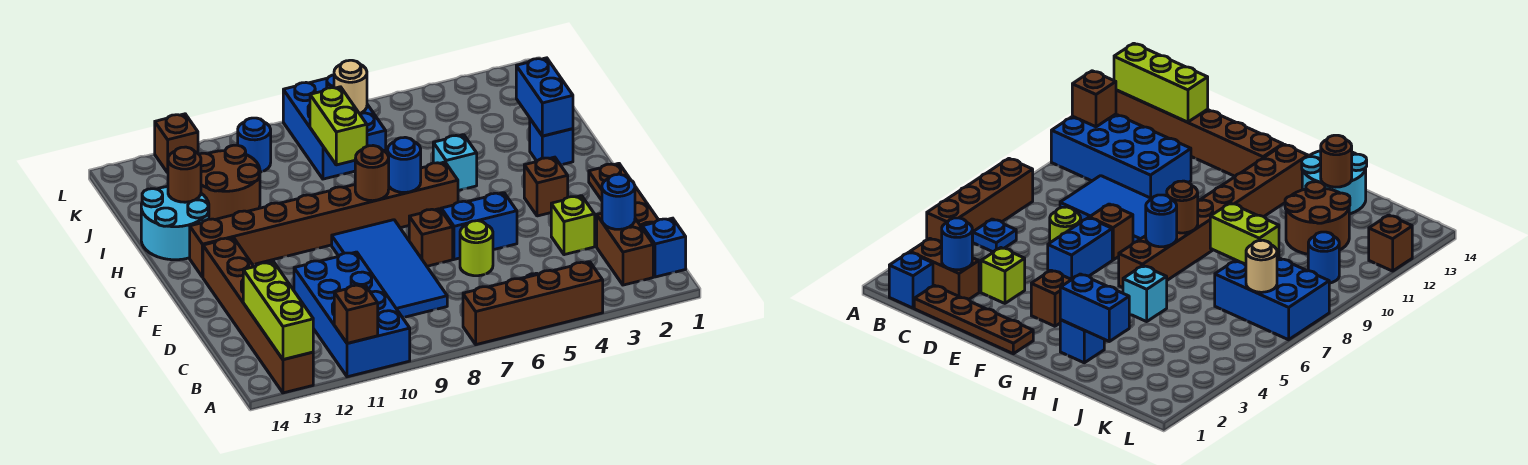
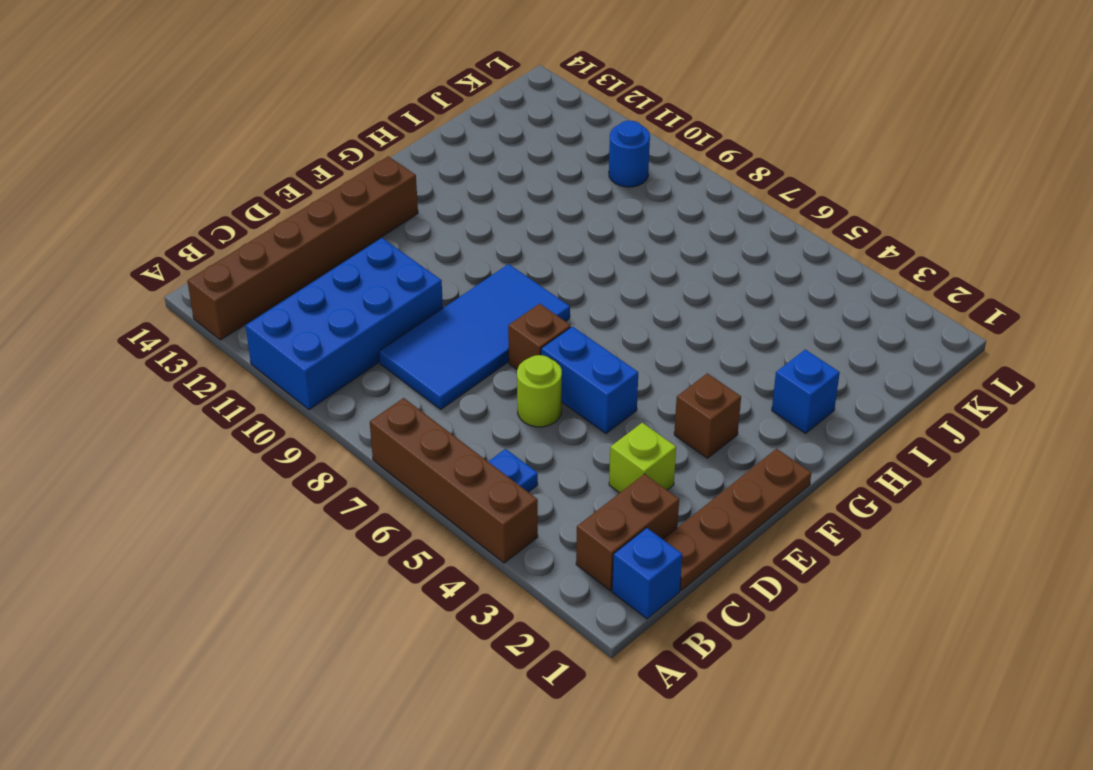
none -> brown 1x8 brick [190,162,458,277]
none -> cyan 1x1 brick [433,135,477,191]
none -> cyan 2x2 round brick [141,186,209,260]
none -> brown 2x2 round brick [199,145,260,220]

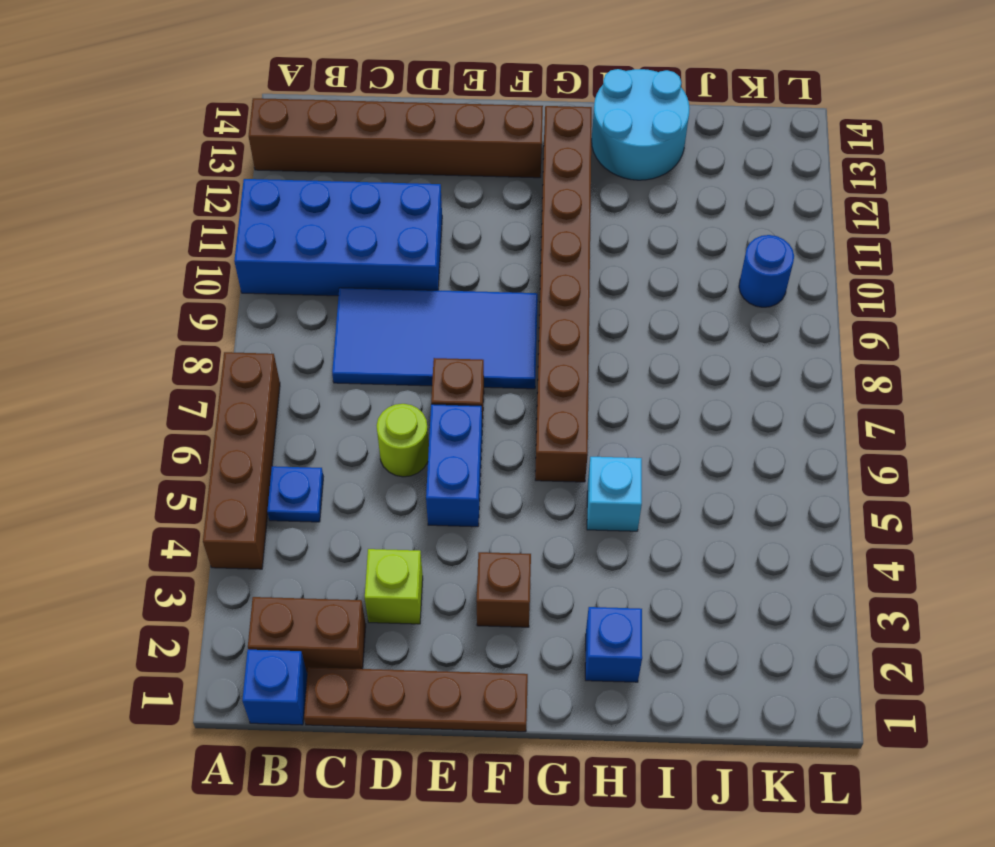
none -> brown 2x2 round brick [199,145,260,220]
none -> blue 2x3 brick [283,75,386,179]
none -> brown 1x1 brick [155,114,198,172]
none -> brown 1x1 brick [334,284,378,343]

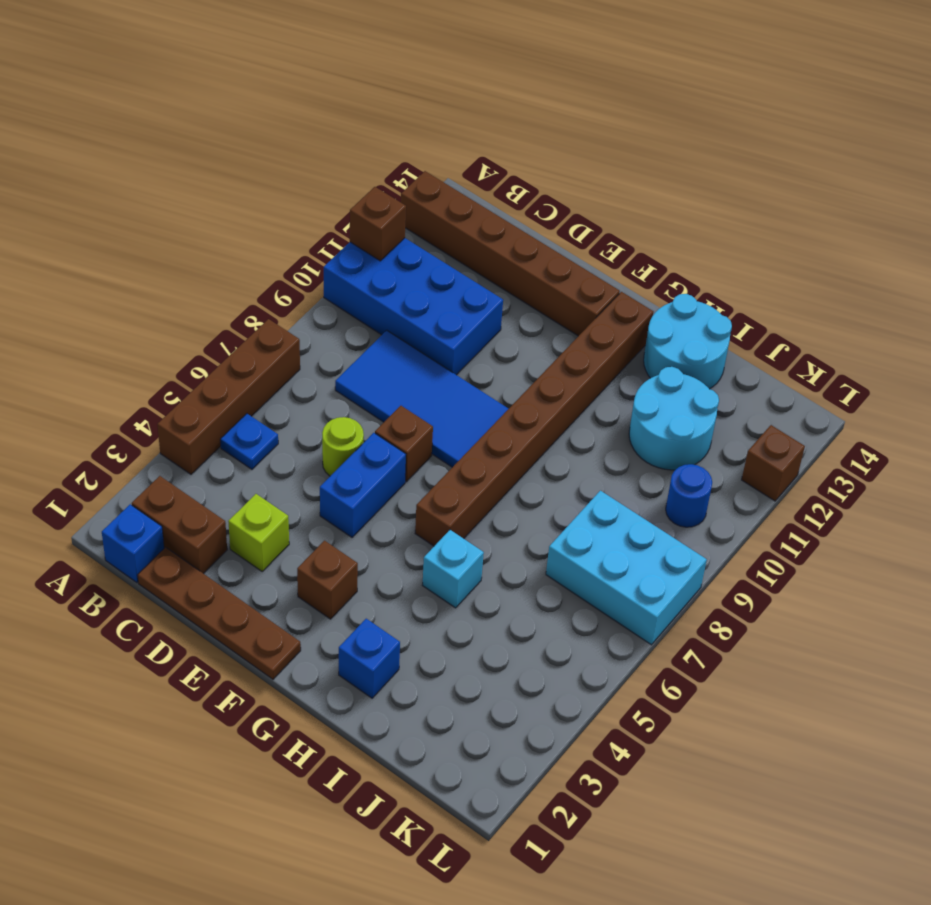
cyan 2x2 round brick [629,367,719,470] -> brown 2x2 round brick [199,145,260,220]
cyan 2x3 brick [546,491,707,645] -> blue 2x3 brick [283,75,386,179]
none -> lime 1x3 brick [243,262,313,360]
none -> blue 1x1 round brick [602,174,635,229]
none -> blue 1x1 round brick [388,137,421,193]
none -> brown 1x1 round brick [355,146,389,201]

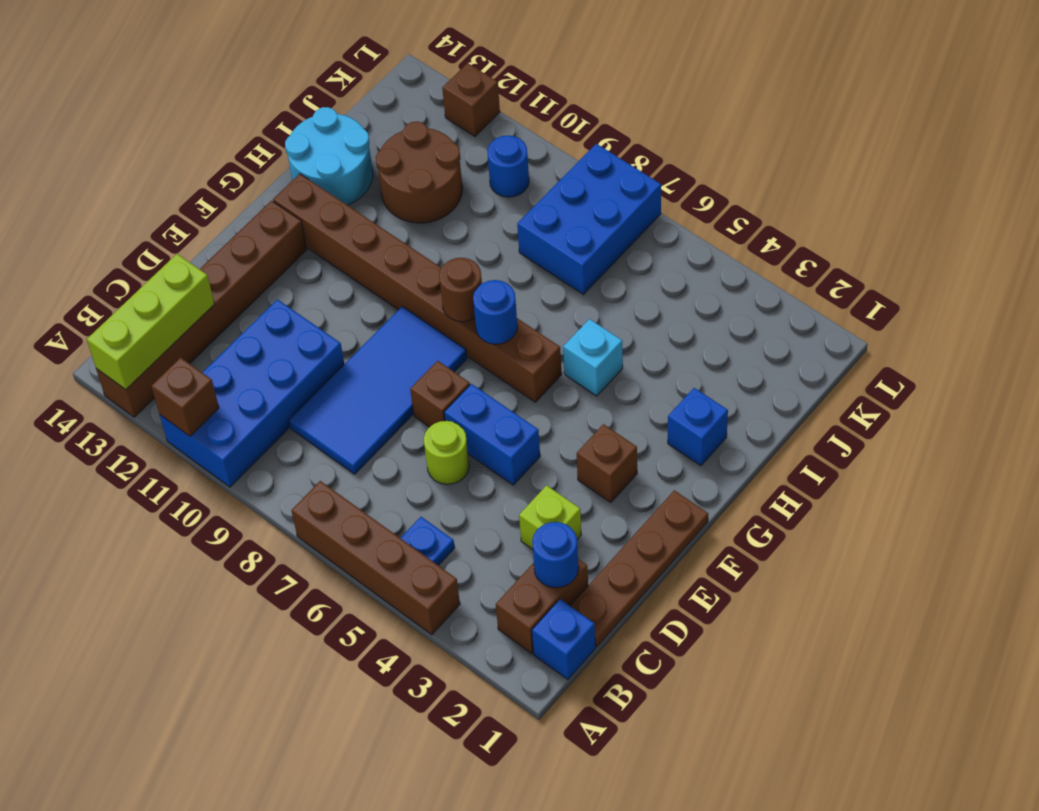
none -> blue 1x2 brick [516,58,573,136]
none -> lime 1x2 brick [310,87,367,165]
none -> brown 1x1 round brick [168,147,201,202]
none -> tan 1x1 round brick [334,60,367,114]

